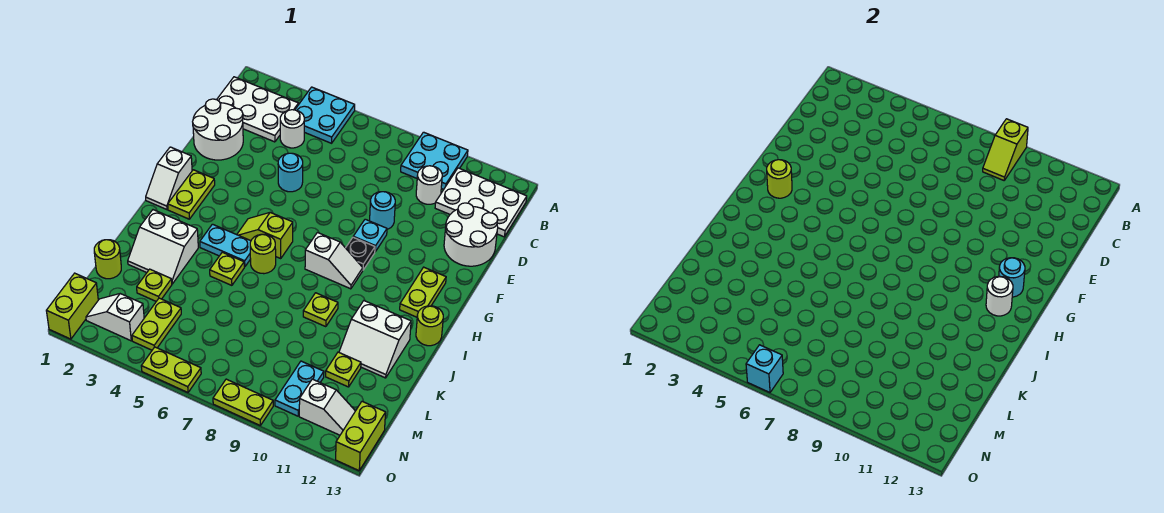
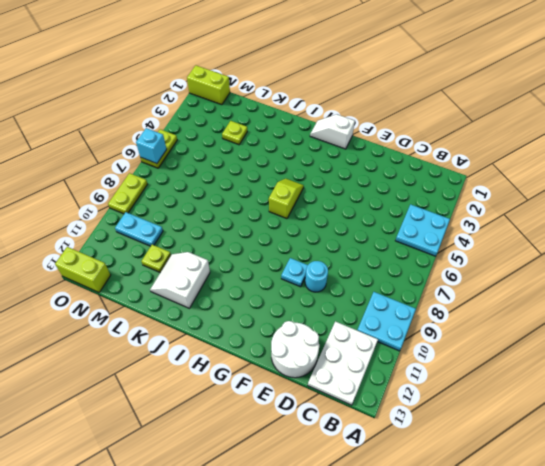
none -> white 2x3 plate [217,77,299,142]
none -> white 1x1 round brick [280,110,304,148]
none -> white 1x1 round brick [416,166,442,204]
none -> white 2x2 round brick [193,99,243,160]

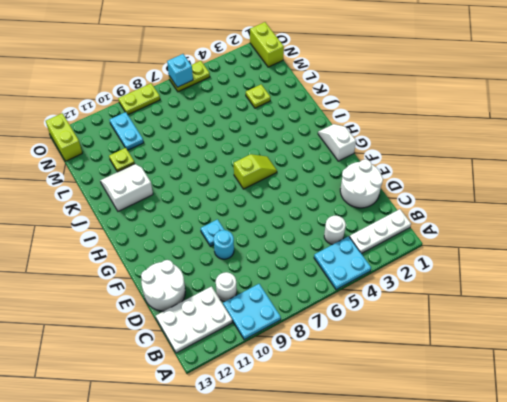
white 1x3 plate [349,209,411,254] -> white 2x3 plate [217,77,299,142]
none -> cyan 1x1 round brick [278,153,303,192]
none -> lime 1x2 plate [168,170,215,219]
none -> black 1x1 plate [346,237,375,270]
none -> lime 1x2 plate [400,267,446,317]

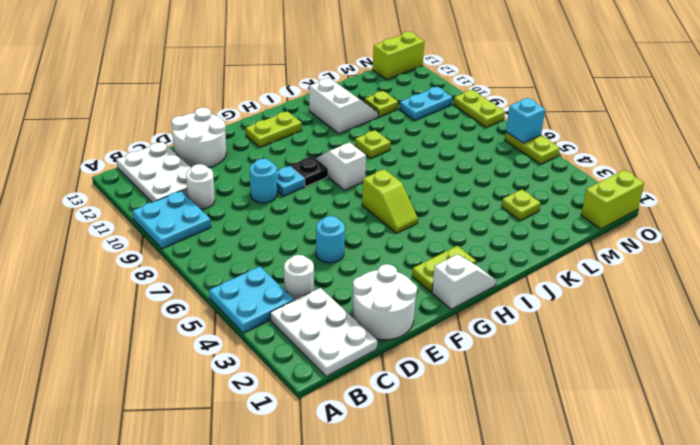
none -> cyan 1x2 plate [200,224,251,267]
none -> lime 1x1 round brick [250,234,276,274]
none -> lime 1x1 round brick [416,306,443,346]
none -> white 2x2 slope [128,210,198,284]

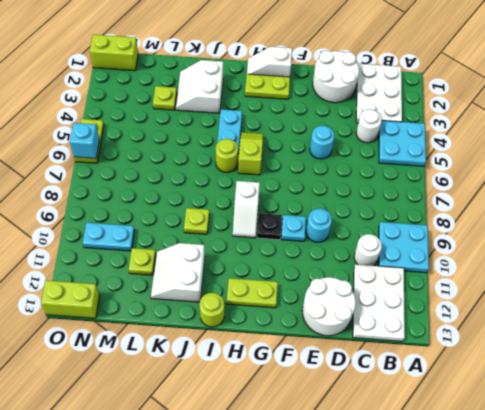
none -> lime 1x1 plate [210,252,244,285]
none -> lime 1x1 round brick [94,240,121,279]
none -> lime 1x2 plate [132,298,181,350]
none -> white 1x2 slope [86,294,144,341]

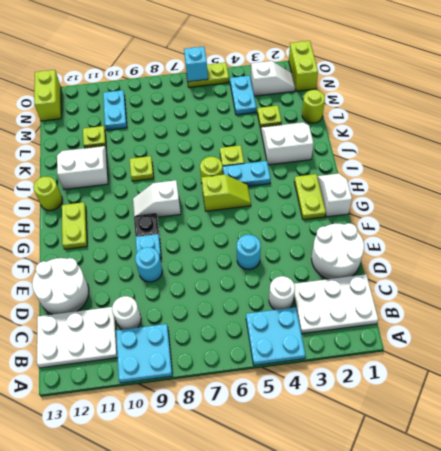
cyan 1x2 plate [230,76,256,115] -> lime 1x2 plate [132,298,181,350]
none -> white 1x2 slope [299,379,355,435]
none -> lime 1x2 plate [213,379,273,425]
none -> lime 1x2 slope [983,119,1028,180]
none -> lime 1x1 round brick [767,160,792,198]

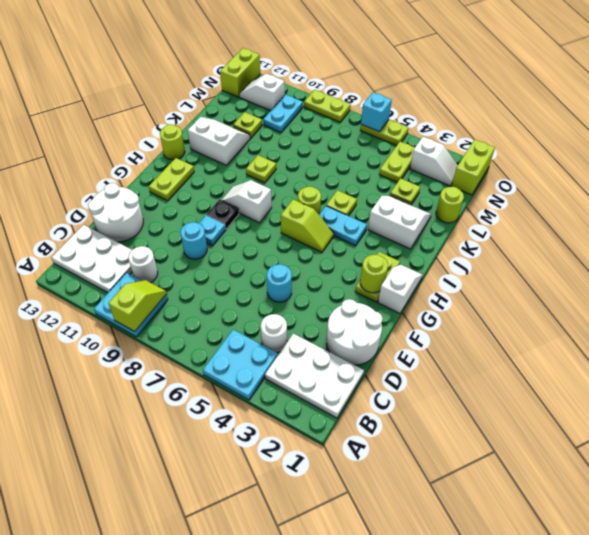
none -> cyan 1x1 round brick [999,258,1025,297]
none -> white 1x1 round brick [986,276,1013,316]

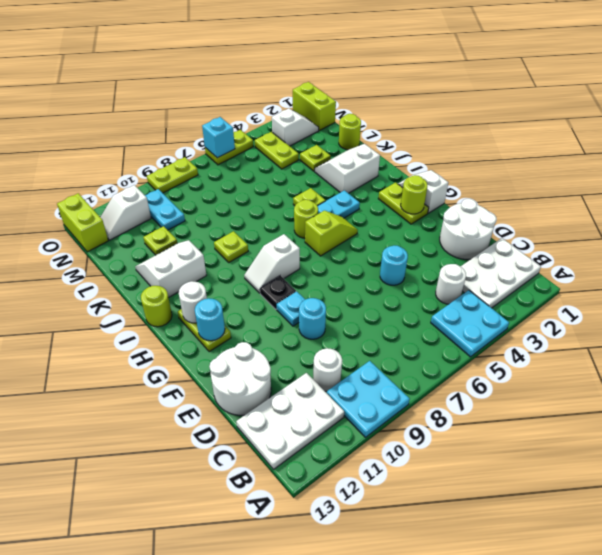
none -> lime 1x2 slope [983,119,1028,180]

